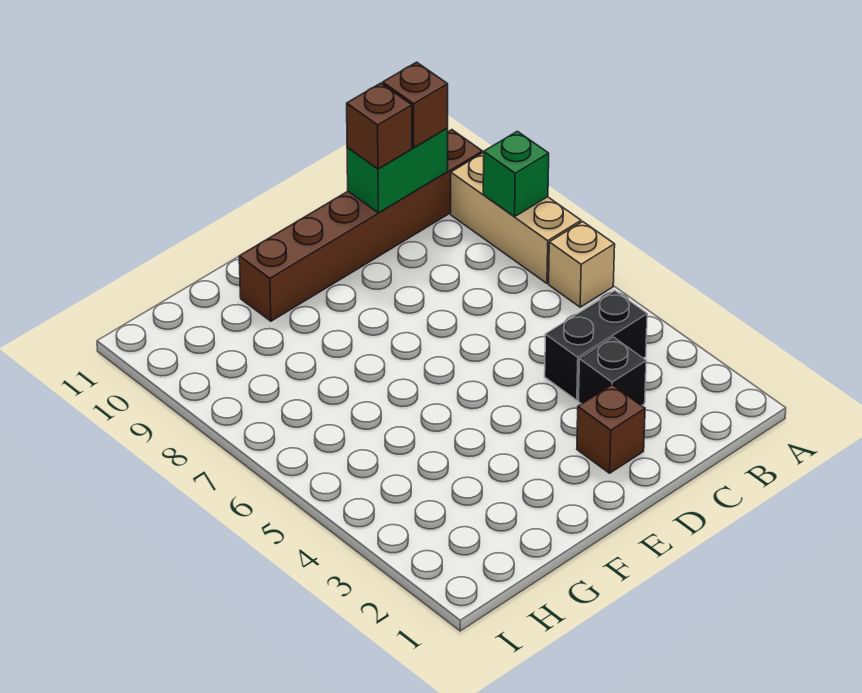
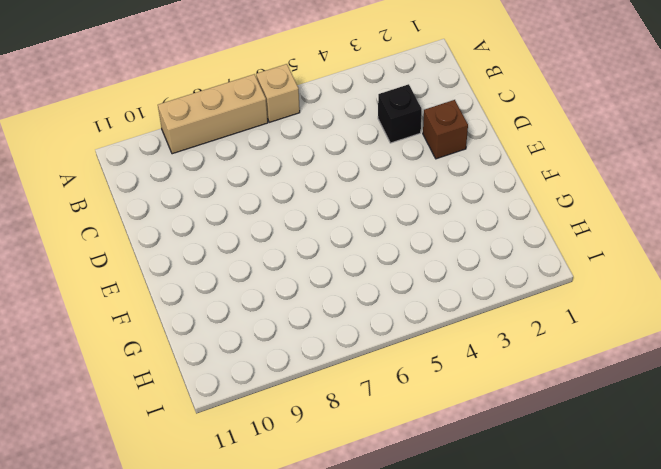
none -> brown 1x6 brick [239,130,483,321]
none -> black 1x2 brick [545,291,647,400]

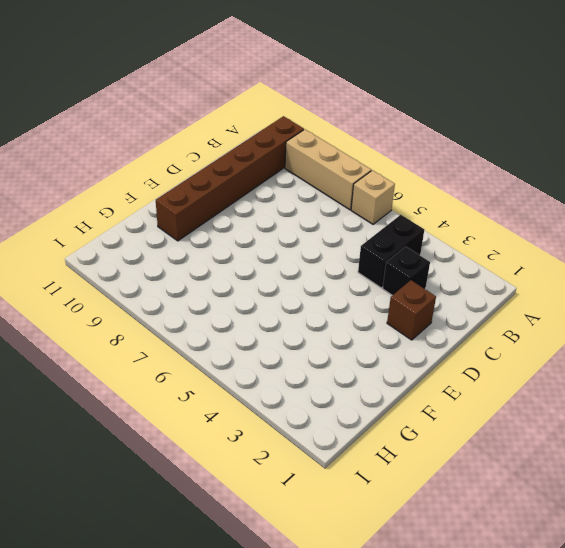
none -> green 1x1 brick [483,131,549,217]
none -> green 1x2 brick [347,128,448,213]

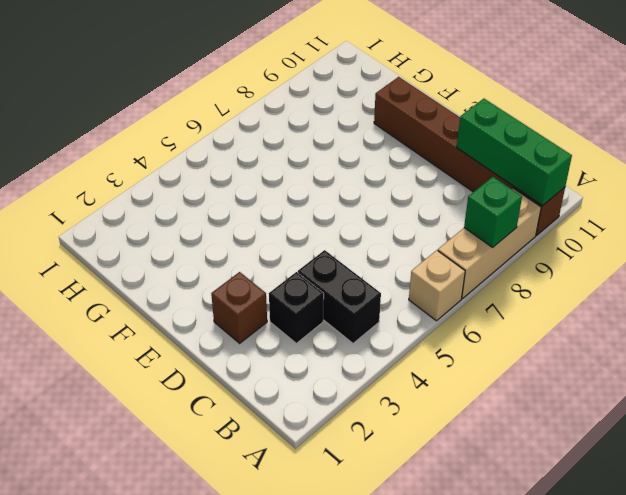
green 1x3 brick [457,99,572,206] -> green 1x2 brick [347,128,448,213]
none -> brown 1x1 brick [383,62,448,148]
none -> brown 1x1 brick [347,83,412,169]

